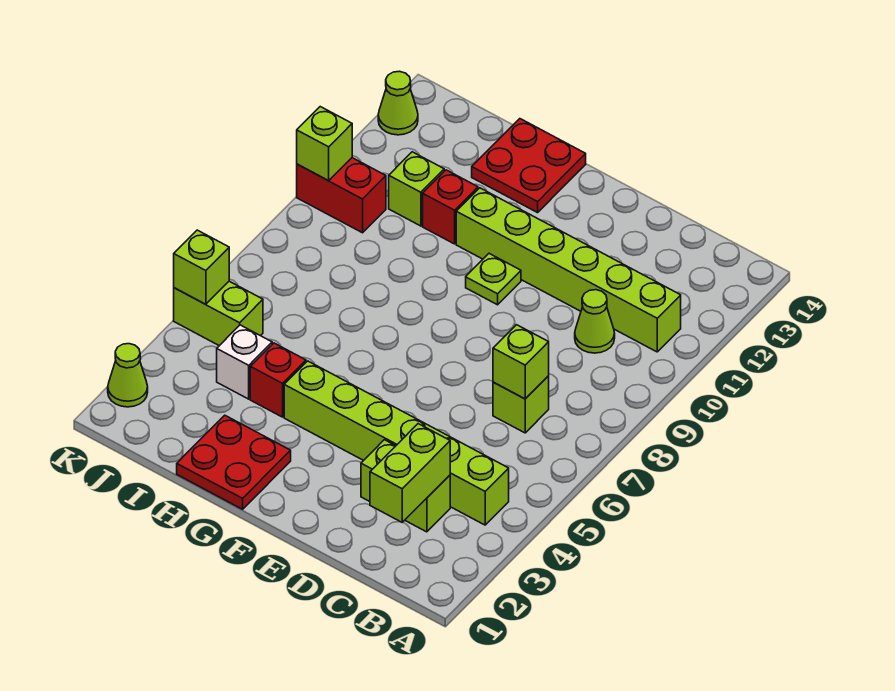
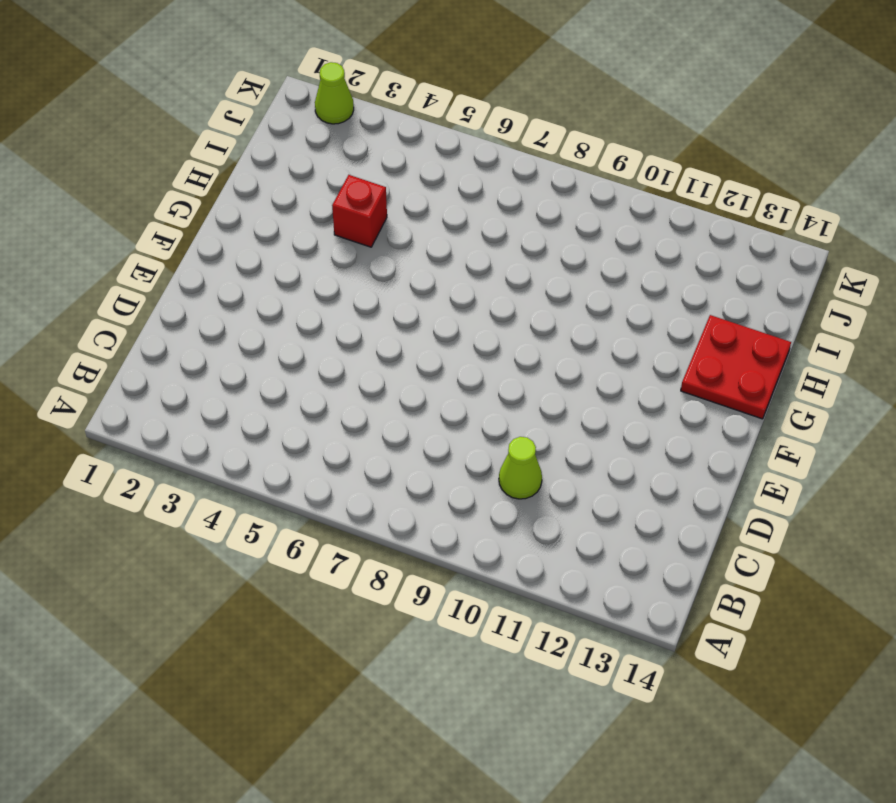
none -> lime 1x6 brick [284,361,509,525]
none -> lime 1x6 brick [456,188,681,352]
none -> lime 1x2 brick [361,440,450,532]

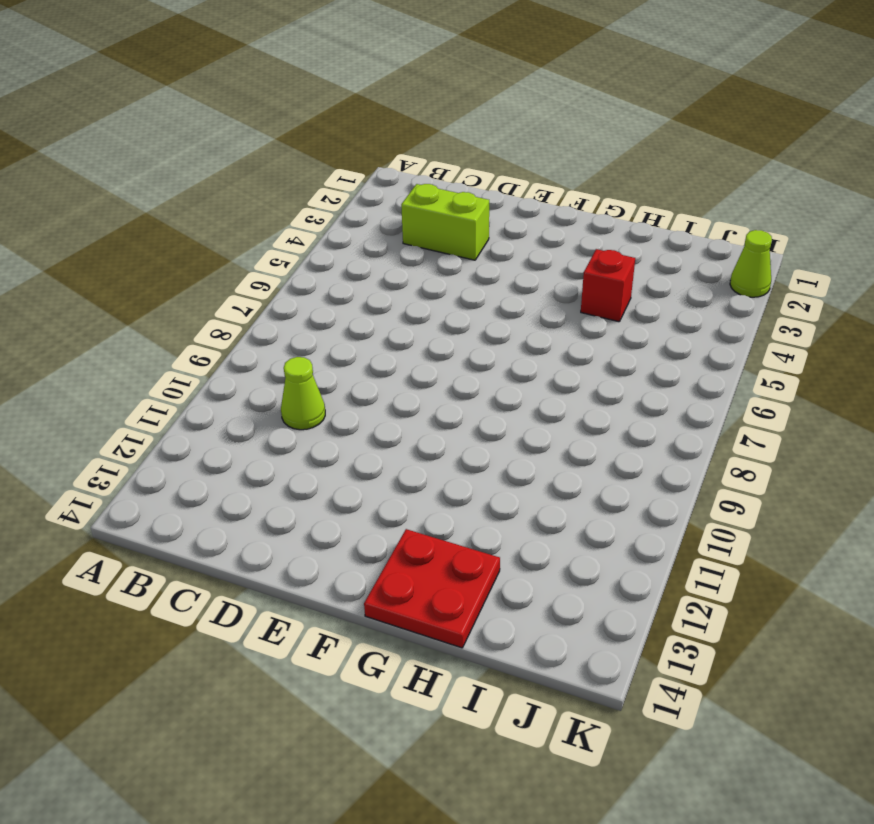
none -> lime 1x6 brick [284,361,509,525]
none -> lime 1x6 brick [456,188,681,352]
none -> lime 1x1 brick [493,376,549,433]

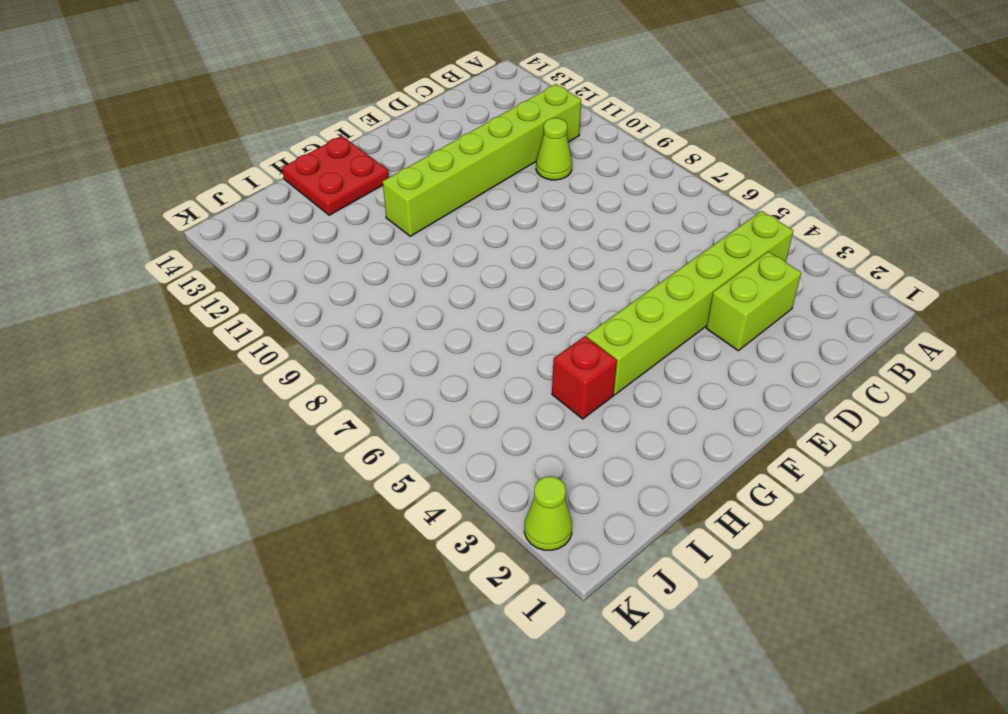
none -> lime 1x1 brick [493,376,549,433]
none -> lime 1x1 plate [466,254,521,305]
none -> red 2x2 plate [177,415,291,509]

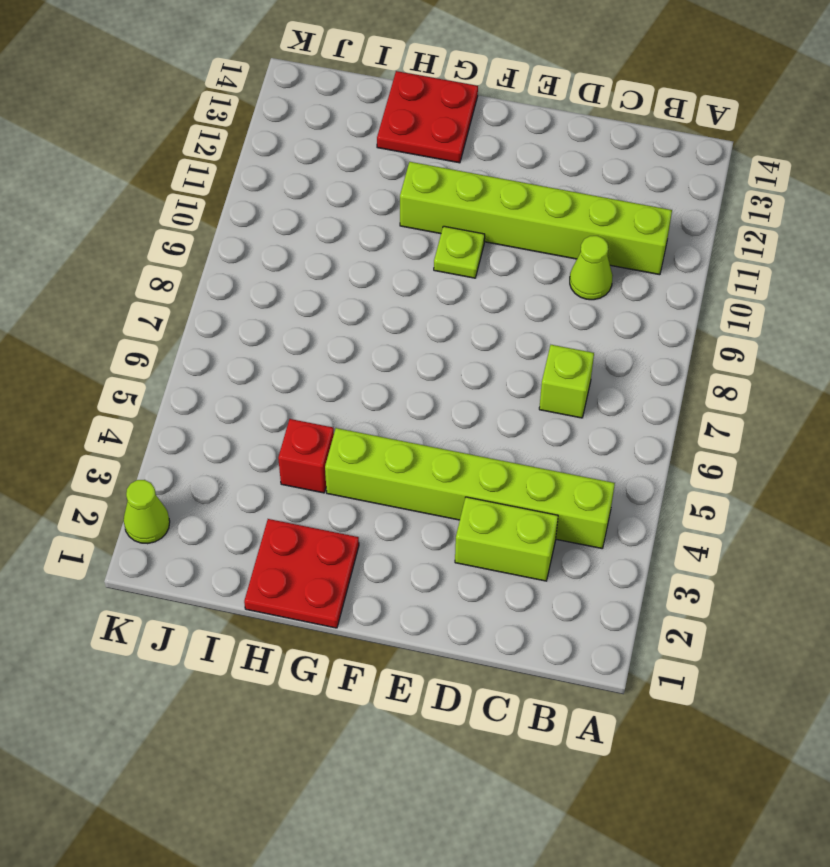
none -> red 1x1 brick [423,170,478,244]
none -> white 1x1 brick [217,325,272,399]
none -> lime 1x1 brick [389,152,444,226]

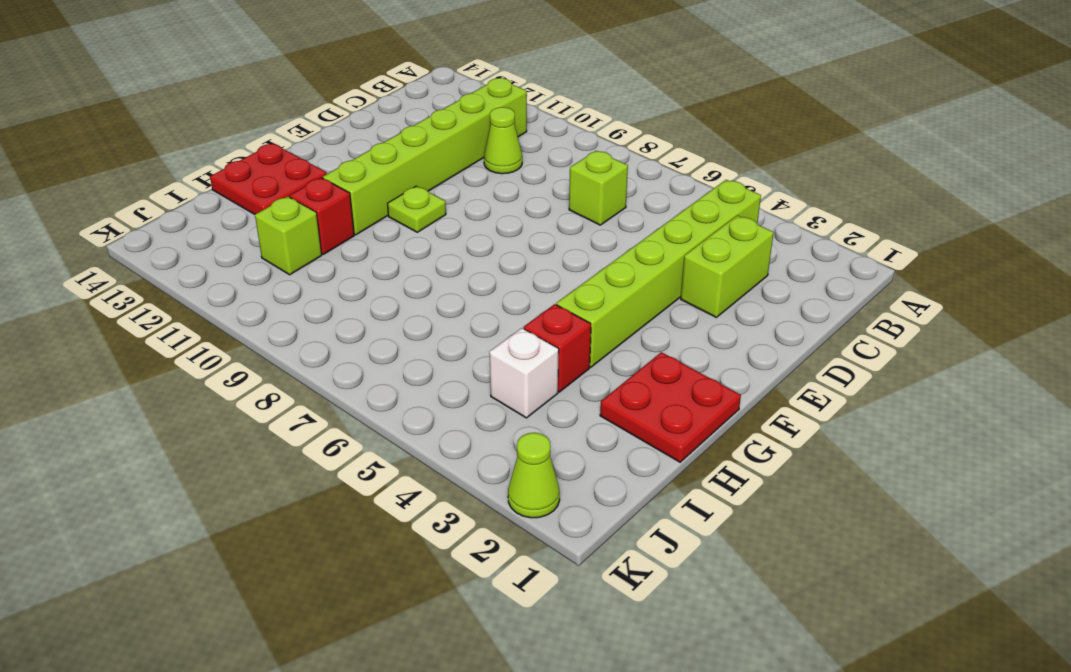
none -> lime 1x2 brick [174,281,263,346]
none -> red 1x2 brick [297,158,386,233]
none -> lime 1x1 cone [378,71,418,135]

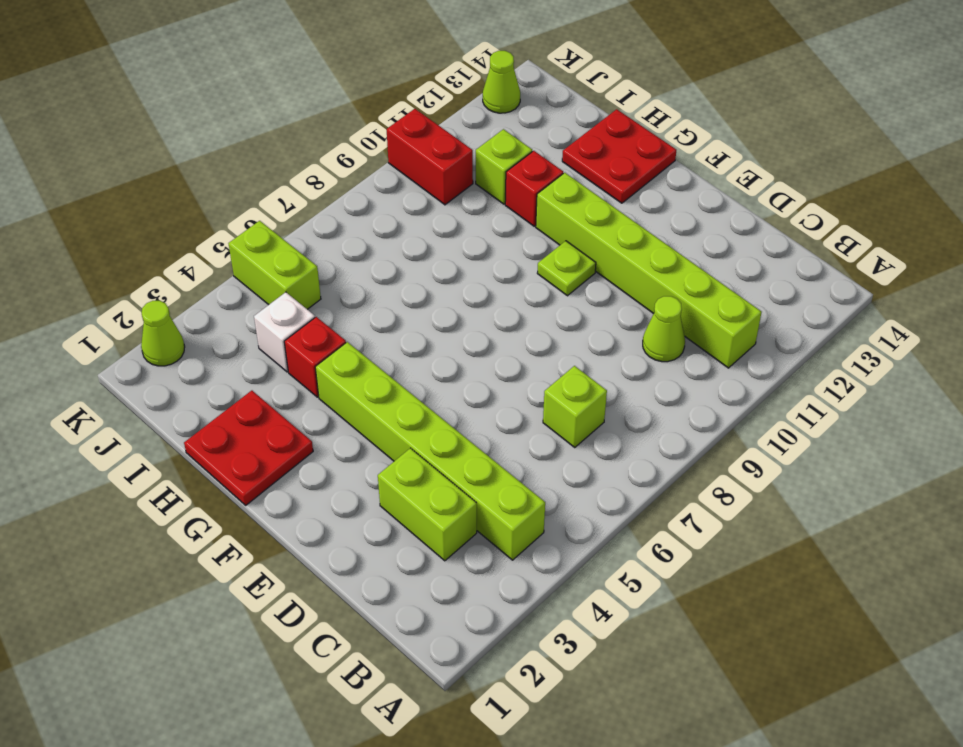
none -> lime 1x2 brick [370,424,450,522]
none -> lime 1x1 brick [493,325,549,399]
none -> lime 1x1 brick [174,230,229,304]

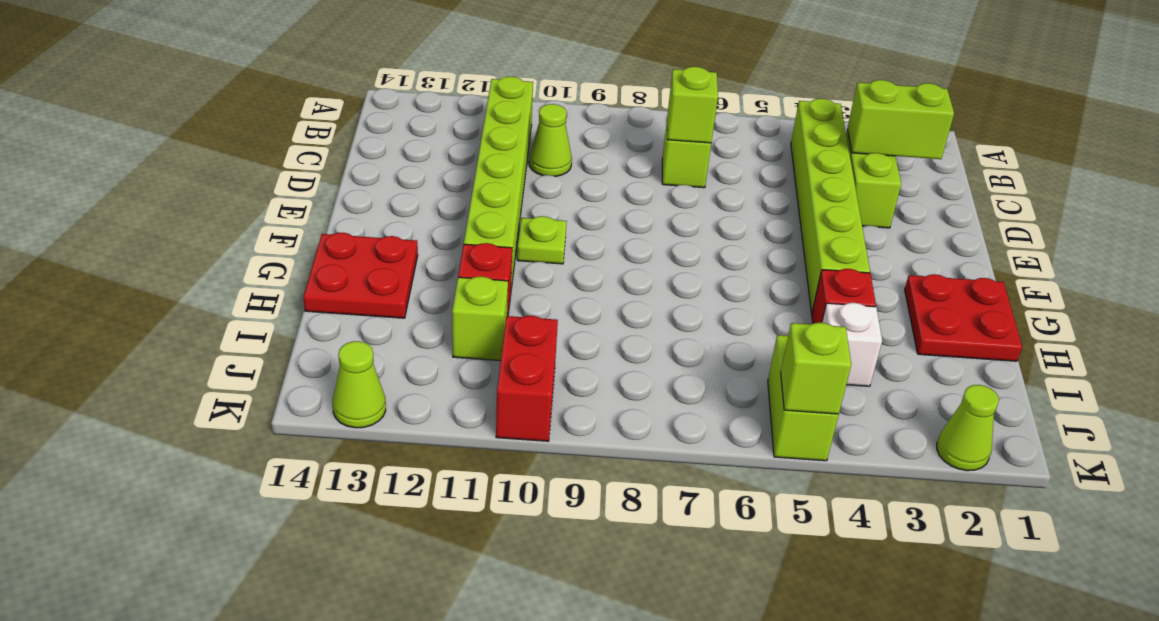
none -> lime 1x1 brick [297,107,352,181]

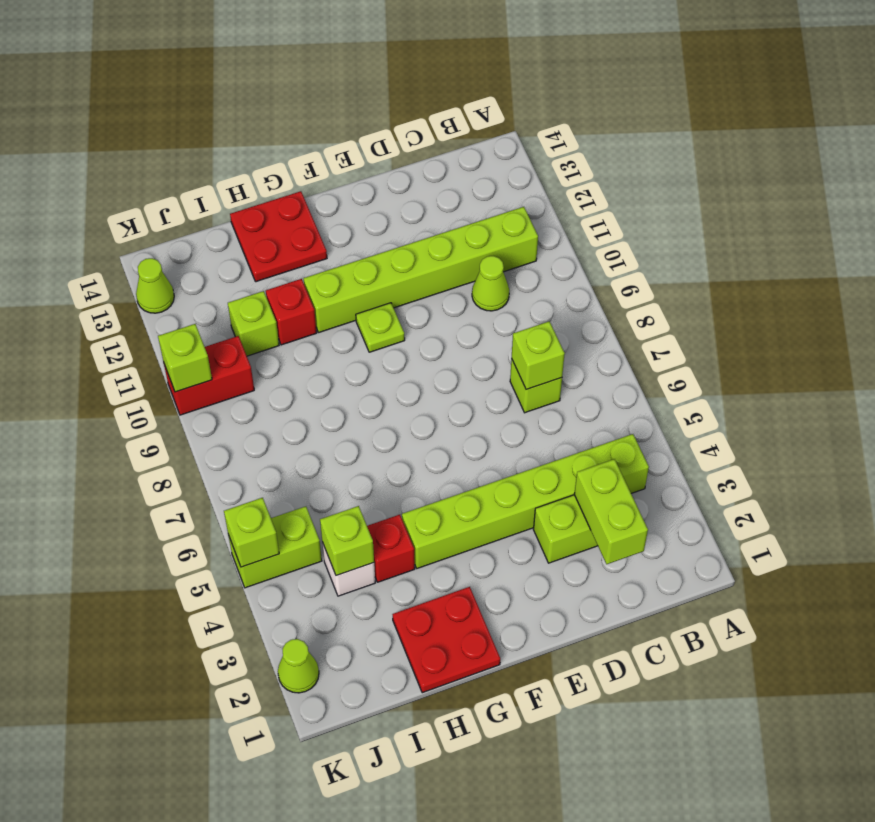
lime 1x1 brick [320,506,374,576] -> none

